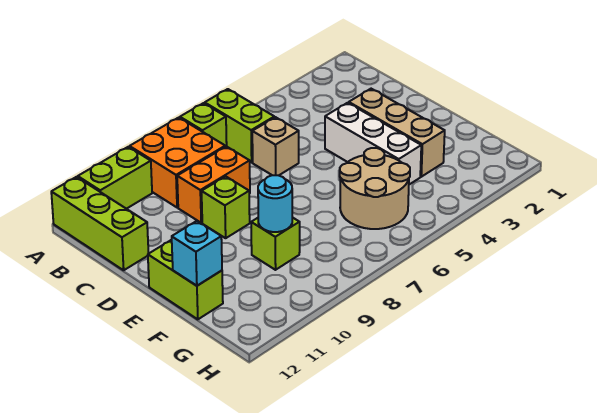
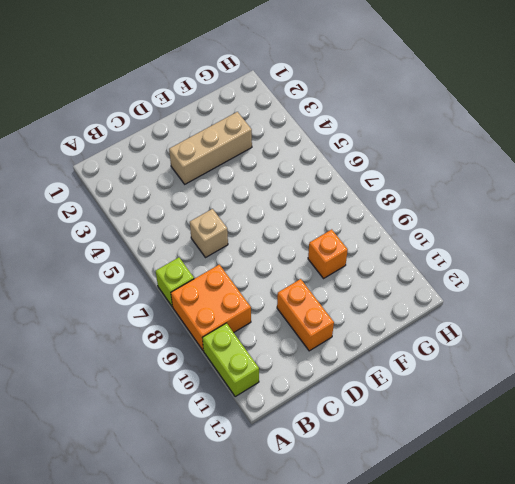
orange 1x2 brick [277,279,334,351] -> orange 1x2 brick moved to [177,146,250,223]
orange 1x1 brick [308,229,348,278] -> lime 1x1 brick [251,217,300,270]
none -> lime 1x2 brick [205,89,274,162]
none -> lime 1x3 brick [51,177,149,270]
none -> white 1x3 brick [325,103,421,185]

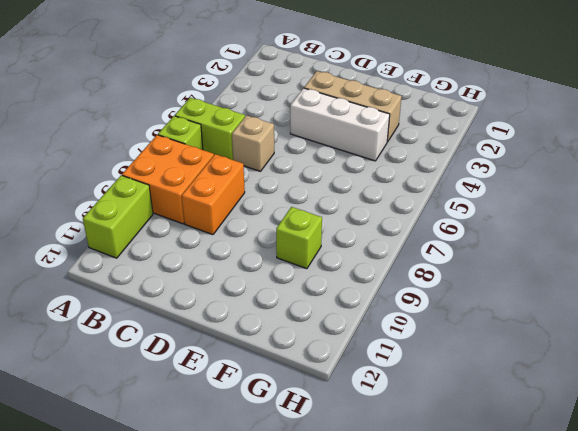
none -> lime 1x3 brick [51,177,149,270]
none -> lime 1x1 brick [202,176,250,238]
none -> lime 1x2 brick [148,240,223,319]

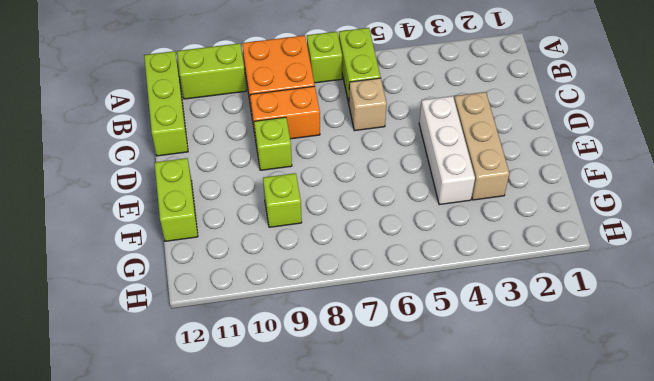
none -> tan 2x2 round brick [340,148,410,229]
none -> cyan 1x1 round brick [258,175,292,232]
none -> cyan 1x1 brick [172,221,222,286]

